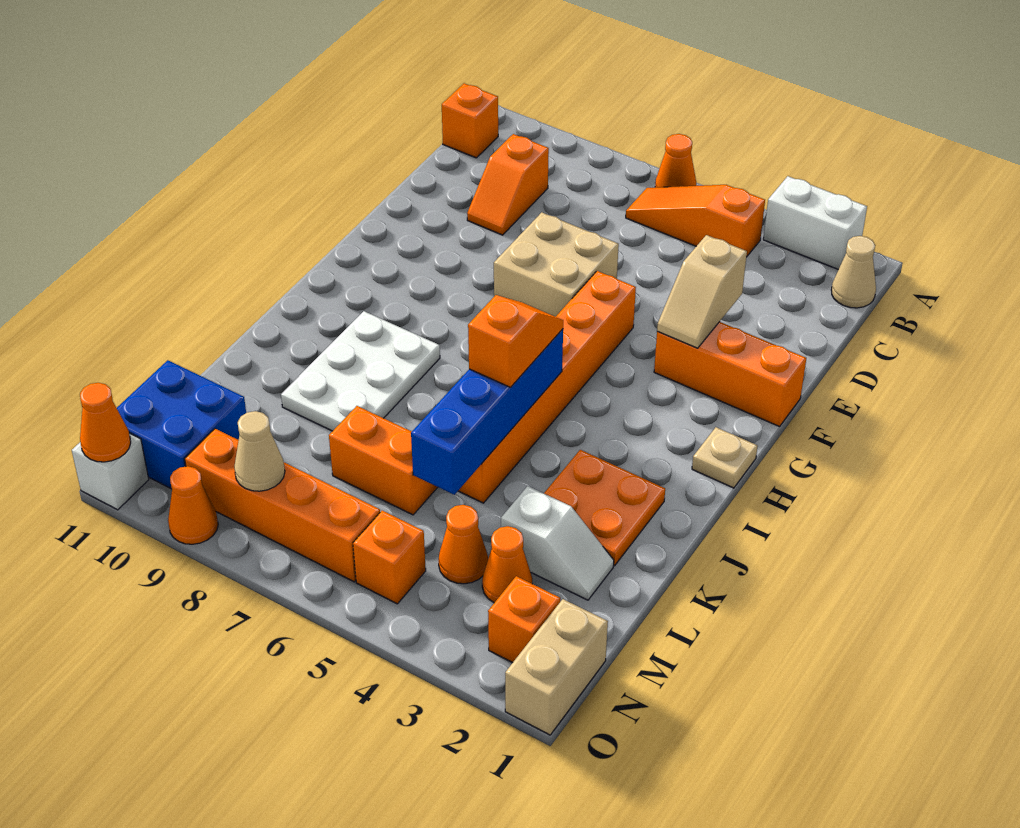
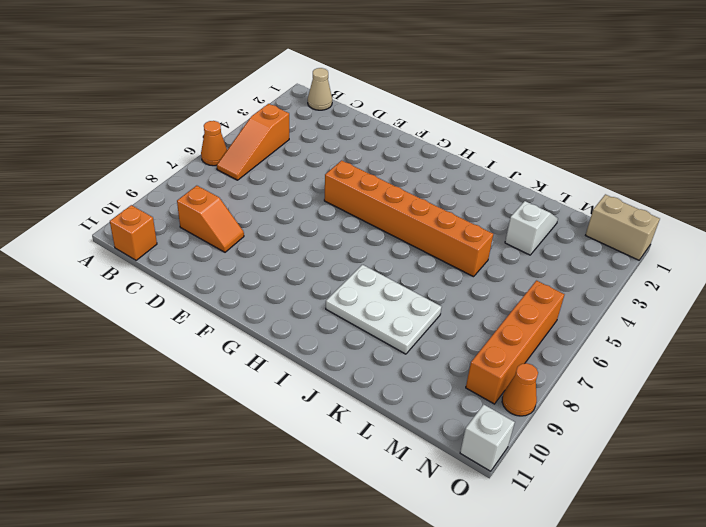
none -> white 1x2 brick [763,176,867,270]
none -> tan 2x2 brick [494,212,619,317]
none -> orange 1x3 brick [654,322,806,427]

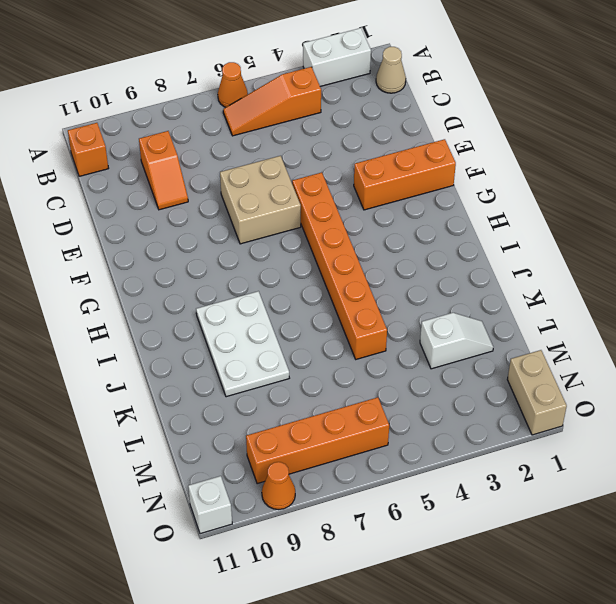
none -> tan 1x1 plate [692,427,758,488]
none -> orange 2x2 plate [544,450,665,566]
none -> orange 1x2 brick [329,406,438,515]

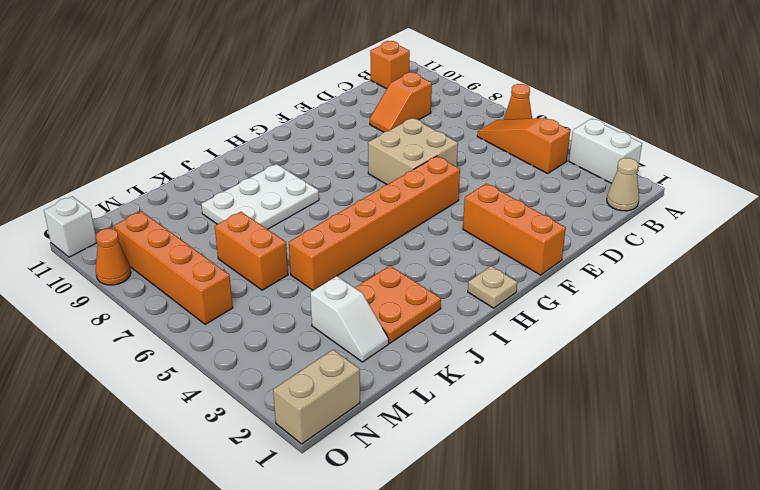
none -> orange 1x1 cone [482,526,532,603]
none -> orange 1x1 cone [438,505,488,584]
none -> blue 2x2 brick [117,360,246,489]

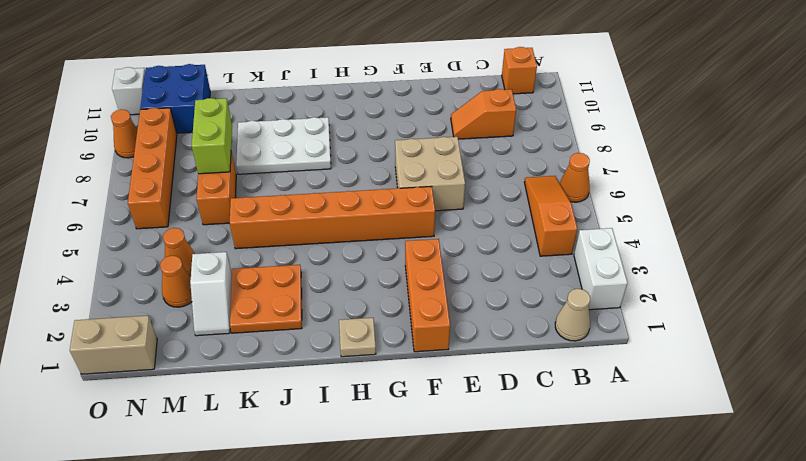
lime 1x2 brick [192,98,232,174] -> none
none -> orange 1x1 brick [488,576,560,663]
none -> orange 1x1 brick [353,511,426,604]
none -> tan 1x2 slope [657,235,747,348]

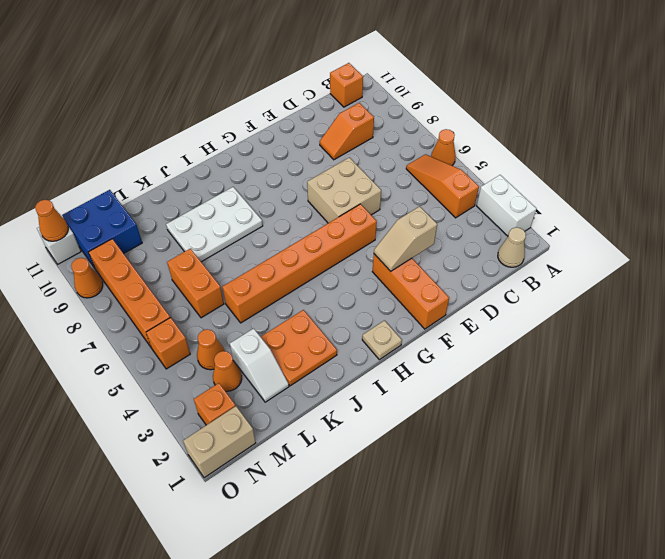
none -> blue 1x4 brick [411,329,563,495]
none -> tan 1x1 cone [234,411,285,491]
none -> orange 1x2 slope [468,295,563,387]

